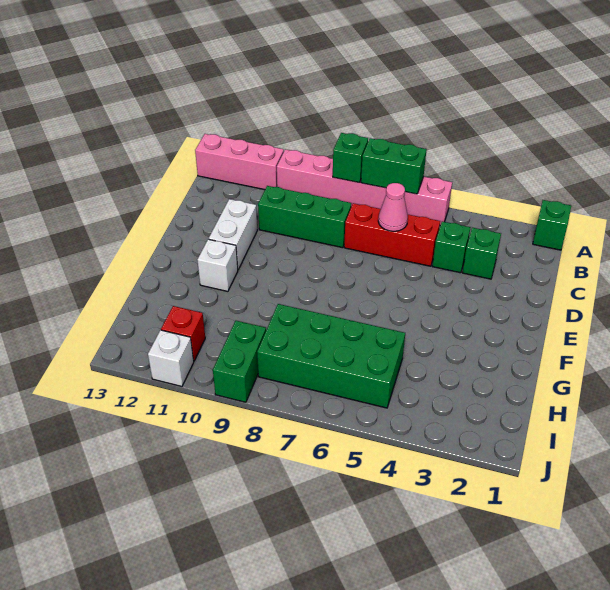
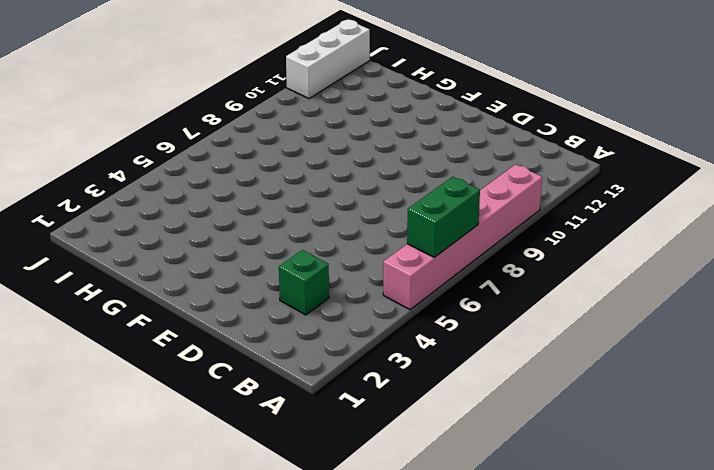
white 1x3 brick [286,20,370,98] -> white 1x1 brick [148,330,194,386]
none -> green 1x1 brick [533,200,571,250]
none -> pink 1x3 brick [195,134,284,190]
none -> green 1x1 brick [432,221,471,273]

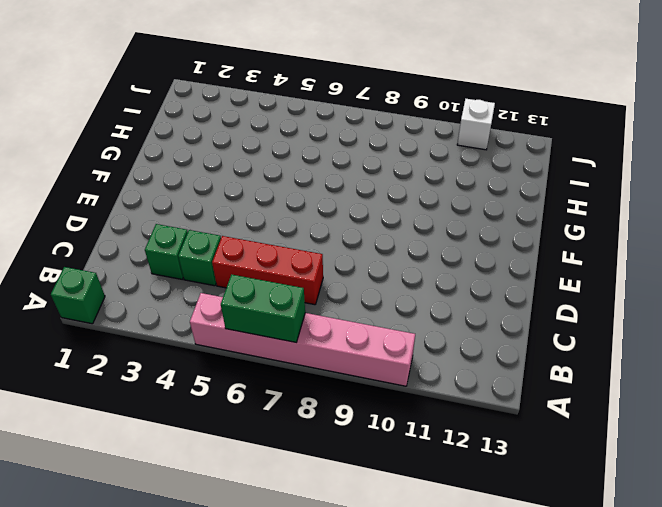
none -> pink 1x3 brick [195,134,284,190]
none -> green 1x3 brick [258,186,351,248]
none -> white 1x2 brick [209,199,257,269]

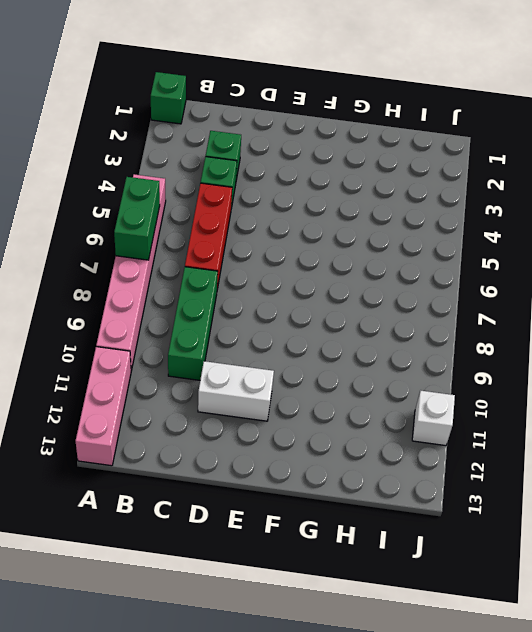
none -> white 1x1 brick [197,239,238,291]
none -> green 2x4 brick [257,304,405,408]
none -> green 1x2 brick [213,321,266,402]

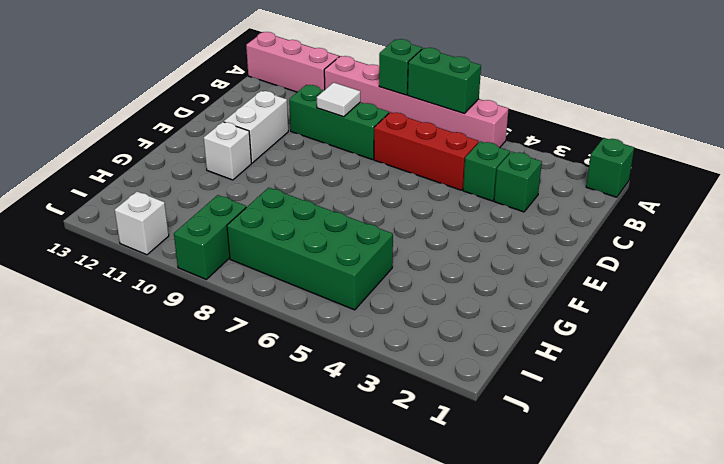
white 1x1 tile [317,83,360,117] -> none
none -> red 1x1 brick [161,306,205,361]
none -> pink 1x1 cone [378,183,408,231]

